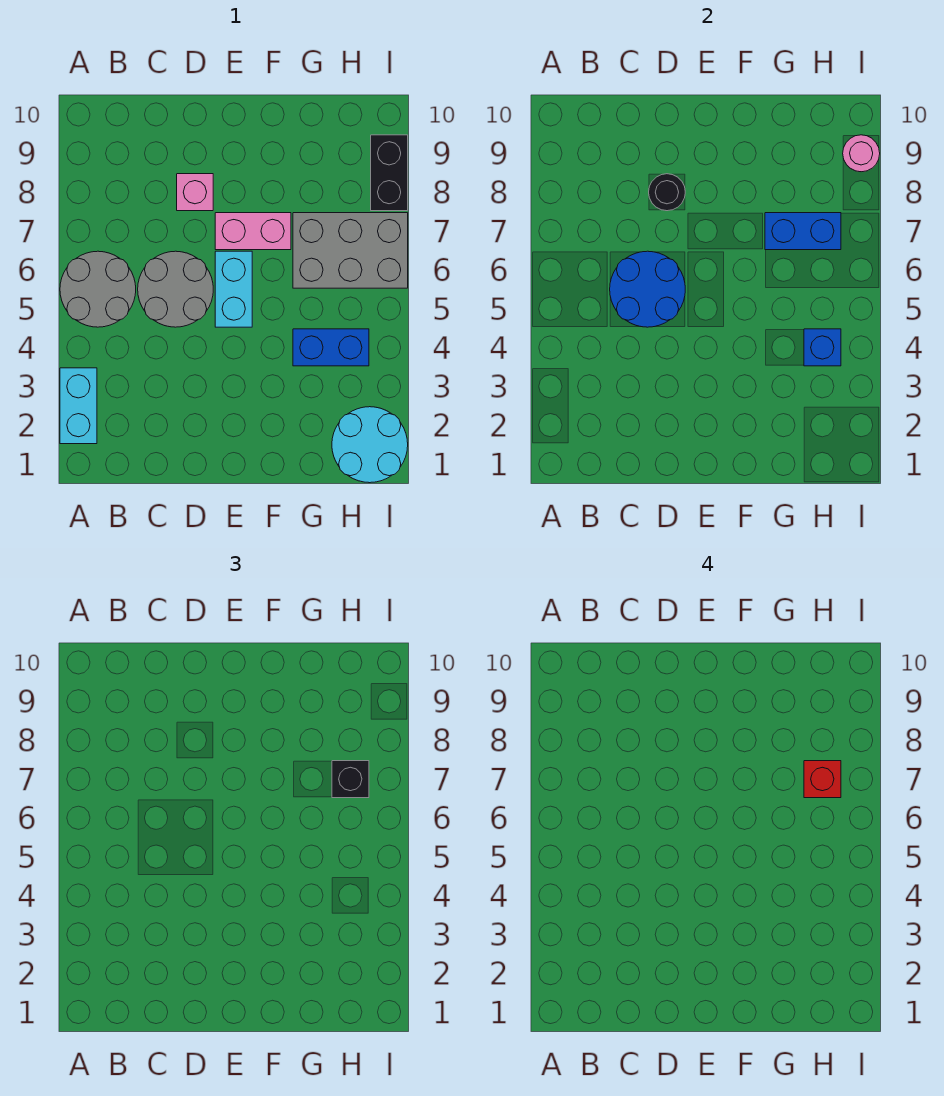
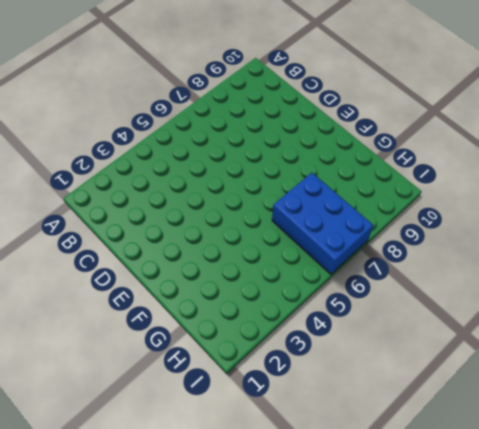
blue 2x3 brick [272,173,373,274] -> grey 2x3 brick [293,213,408,288]
none -> cyan 1x2 brick [60,368,97,444]
none -> grey 2x2 round brick [60,251,136,327]
none -> grey 2x2 round brick [138,251,213,327]

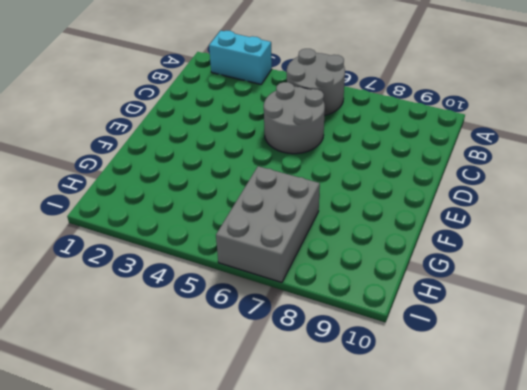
none -> pink 1x1 brick [177,174,213,211]
none -> cyan 1x2 brick [215,251,252,327]
none -> pink 1x2 brick [215,213,291,250]

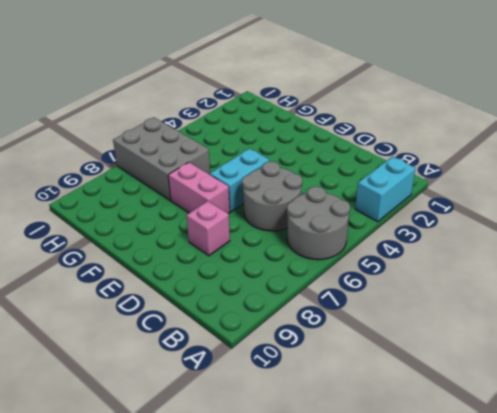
none -> blue 1x2 brick [293,329,369,366]
none -> cyan 2x2 round brick [332,407,408,483]
none -> black 1x2 brick [371,135,408,211]

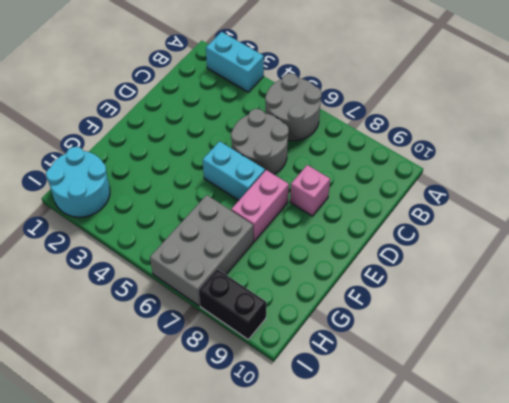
none -> blue 1x2 brick [293,329,369,366]
none -> blue 2x2 round brick [610,251,685,327]
none -> black 1x1 round brick [649,174,685,211]

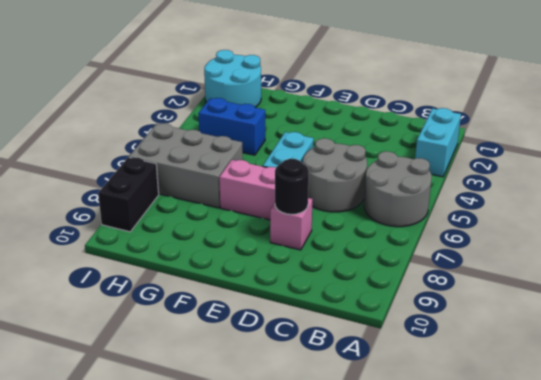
none -> blue 2x2 round brick [610,251,685,327]
none -> blue 1x2 brick [765,213,841,250]
none -> blue 1x1 brick [804,329,841,366]

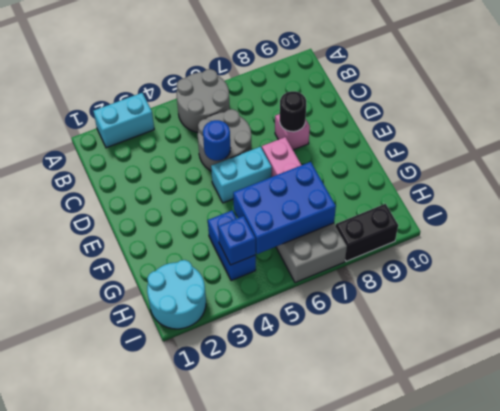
blue 1x1 round brick [203,120,230,161] -> blue 2x2 round brick [610,251,685,327]
blue 2x3 brick [233,162,336,254] -> blue 1x2 brick [765,213,841,250]
none -> pink 1x1 round brick [843,135,880,172]
none -> black 1x1 brick [332,761,369,798]
none -> red 1x1 brick [804,761,841,798]

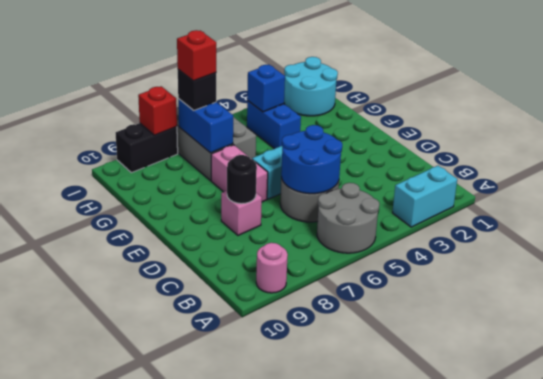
pink 1x1 round brick [256,243,288,293] -> pink 1x1 round brick moved to [843,135,880,172]
red 1x1 brick [138,86,177,135] -> none

